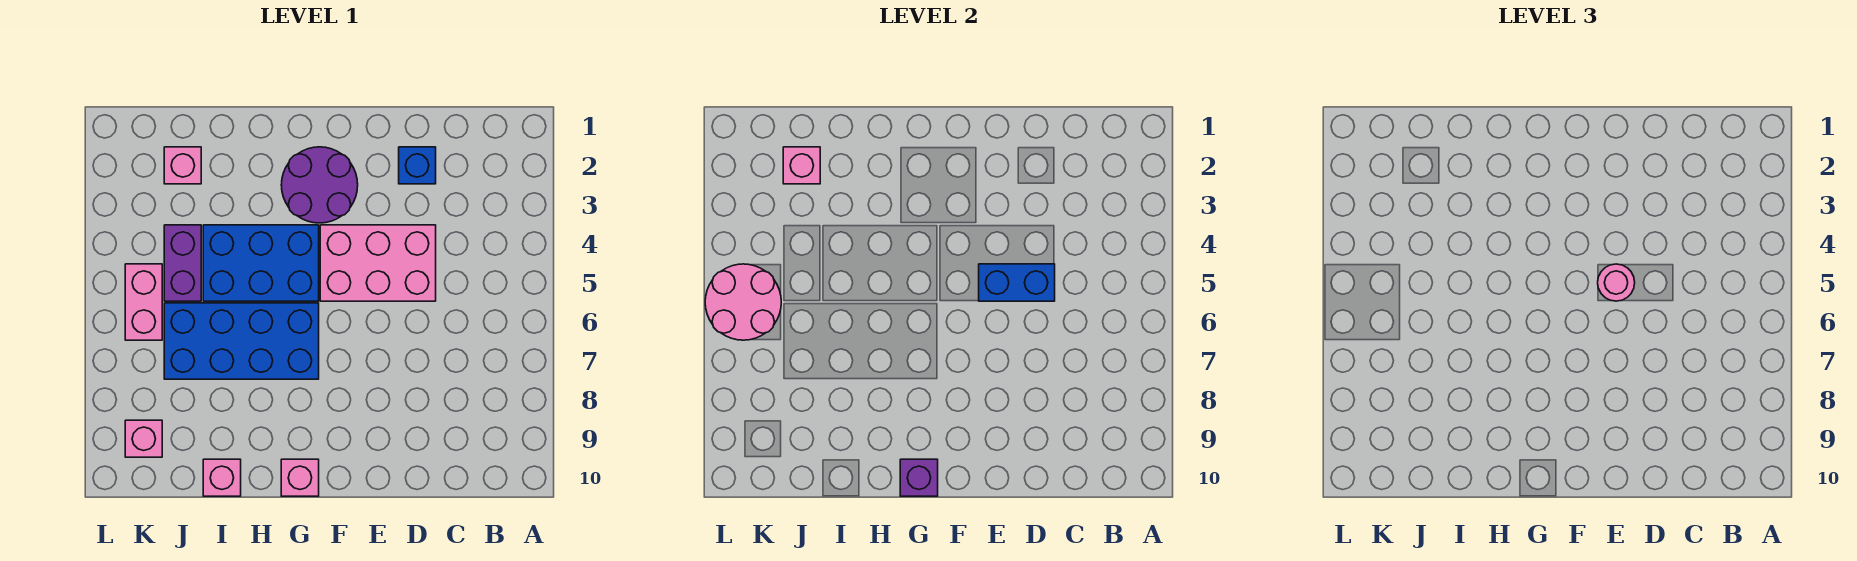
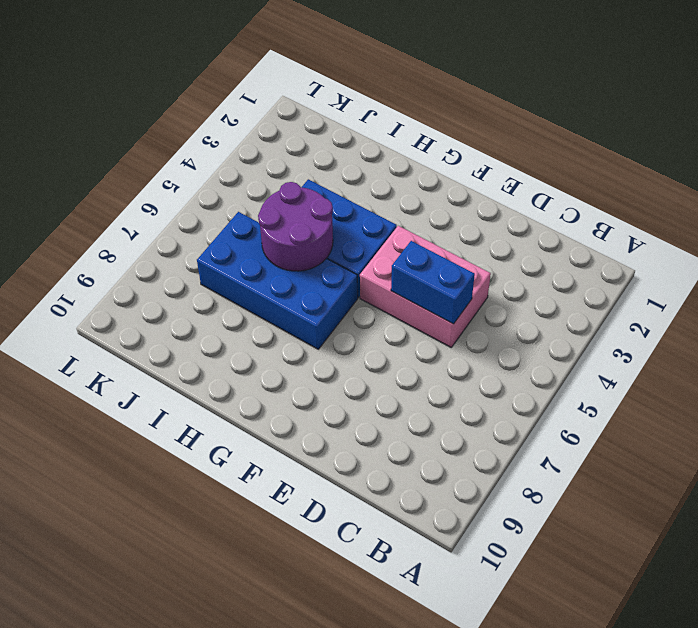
purple 2x2 round brick [258,182,333,271] -> purple 2x2 round brick moved to [281,147,358,223]
none -> blue 1x1 brick [399,147,436,184]
none -> pink 1x1 brick [281,459,319,496]
none -> pink 1x1 brick [203,459,241,496]

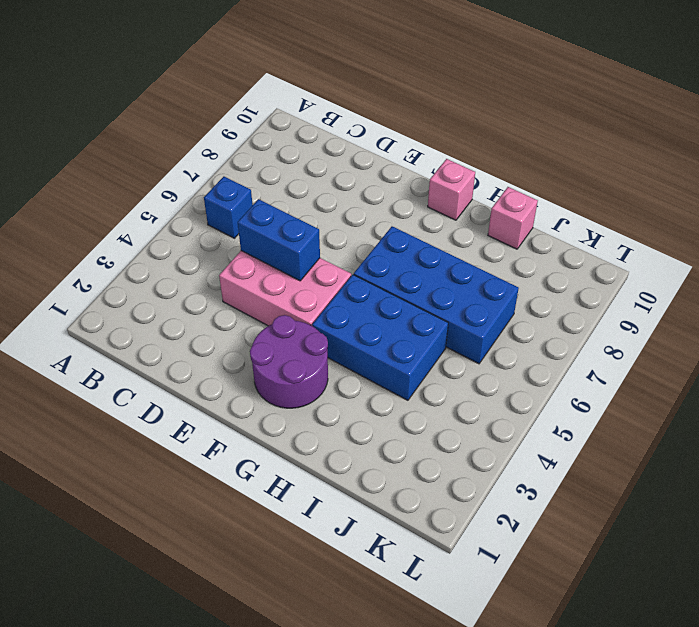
blue 1x1 brick [204,177,253,238] -> blue 1x1 brick moved to [399,147,436,184]
none -> pink 1x1 brick [164,147,201,184]
none -> purple 1x2 brick [164,225,201,301]
none -> pink 1x2 brick [125,264,162,340]

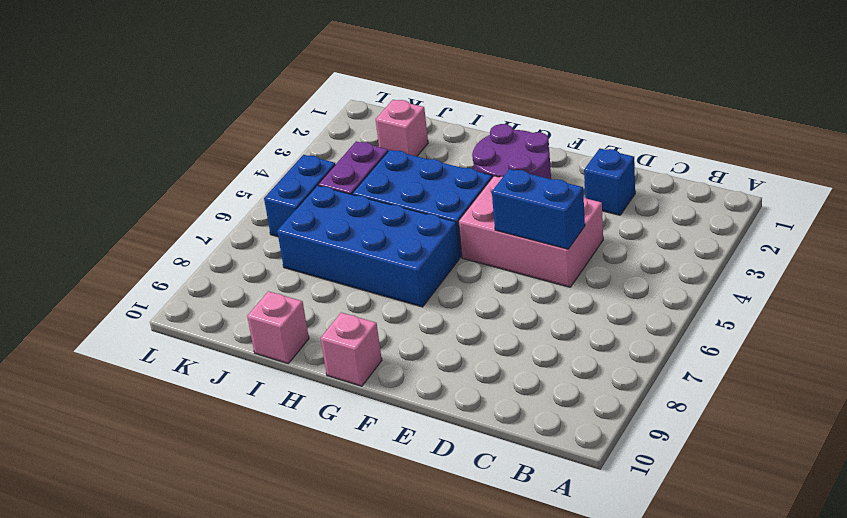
blue 1x2 brick [264,155,335,237] -> pink 1x2 brick [125,264,162,340]
none -> pink 1x1 brick [125,420,162,457]
none -> purple 1x1 brick [900,459,938,496]
none -> pink 1x1 brick [783,147,820,184]

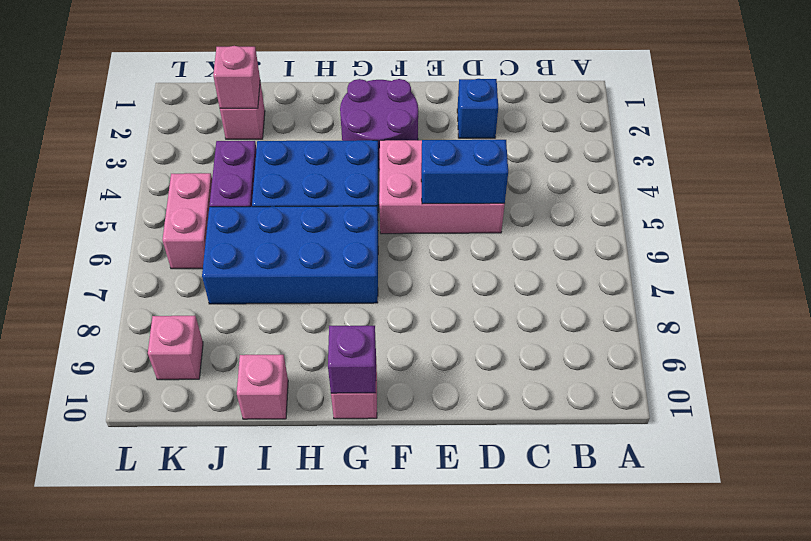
none -> pink 2x2 round brick [705,264,781,340]
none -> pink 1x1 round brick [1598,264,1635,301]

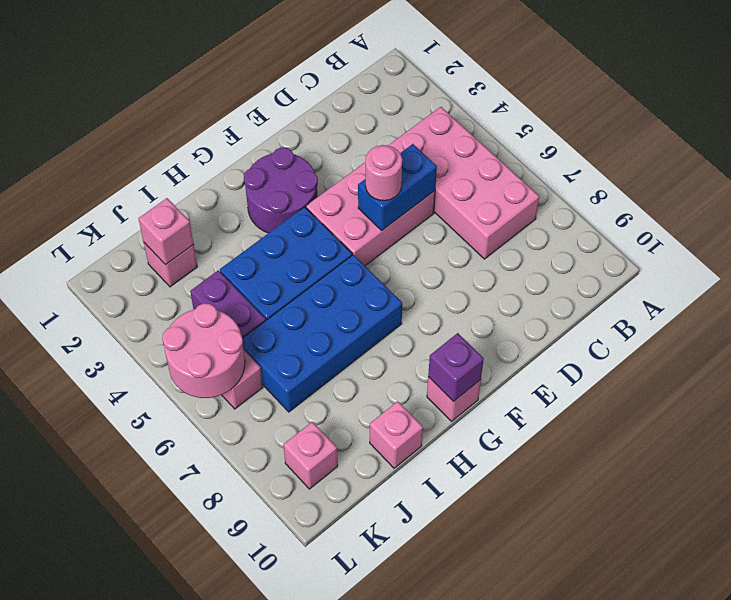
pink 2x4 brick [389,107,539,259] -> none
none -> blue 1x1 brick [399,147,436,184]

